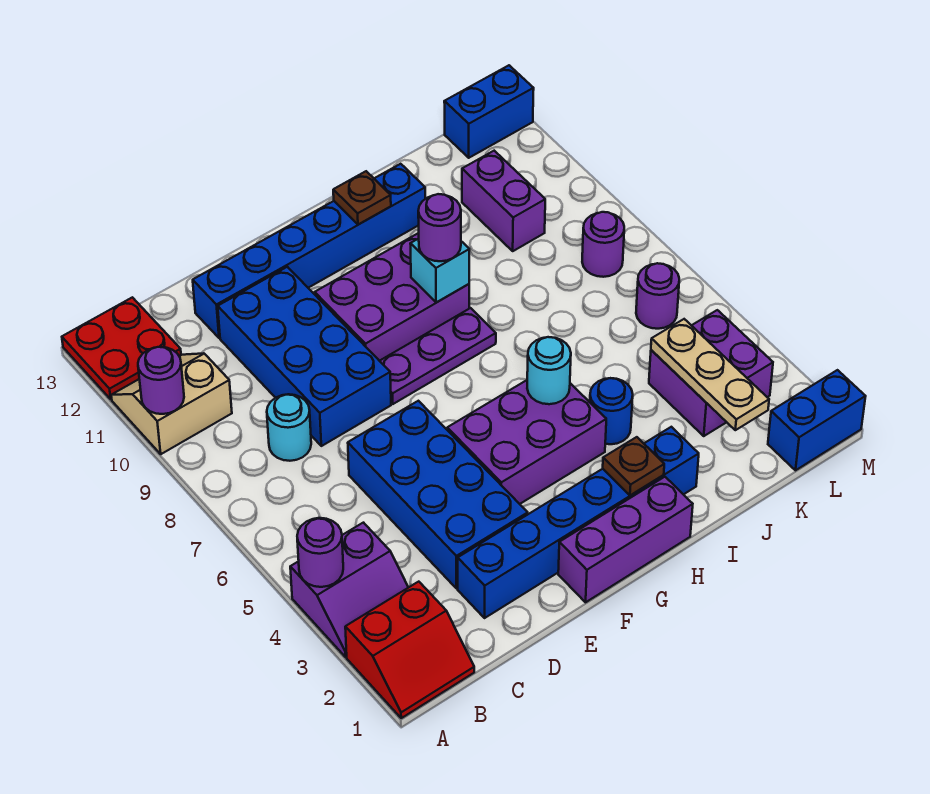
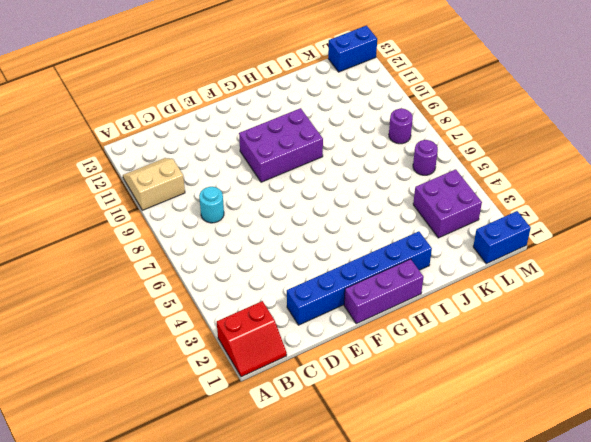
none -> purple 2x2 slope [290,523,408,657]
none -> red 2x2 plate [62,297,181,399]
none -> blue 2x4 brick [348,401,528,589]

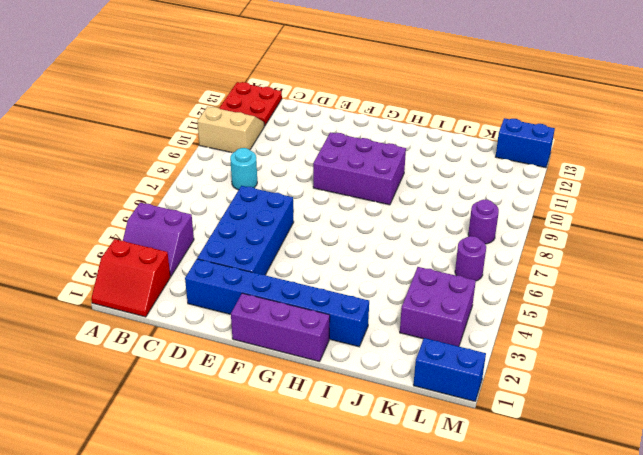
none -> blue 2x4 brick [218,267,391,446]
none -> blue 1x6 brick [193,164,425,338]
none -> purple 2x3 brick [447,380,606,504]

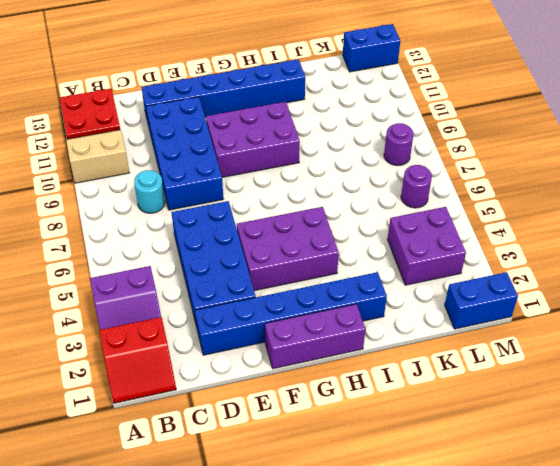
none -> purple 1x3 plate [380,308,496,404]
none -> blue 1x1 round brick [590,378,633,444]
none -> purple 1x2 brick [462,151,545,251]

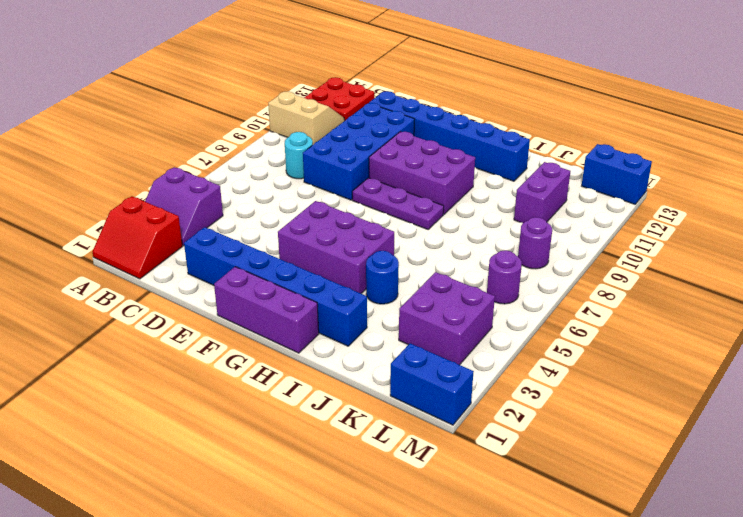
none -> blue 2x4 brick [348,401,528,589]
none -> purple 1x1 round brick [297,518,343,587]
none -> purple 1x1 round brick [138,347,184,414]

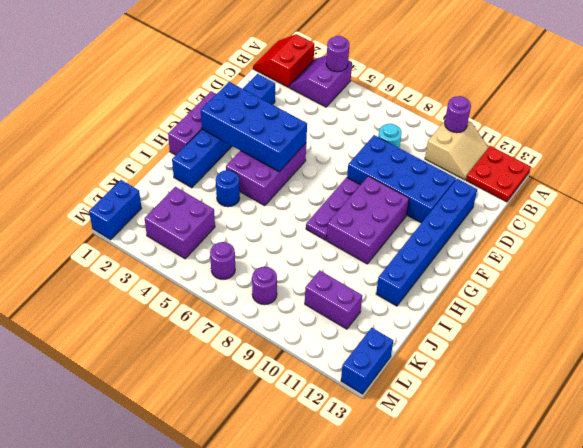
blue 2x4 brick [201,82,307,172] -> blue 2x4 brick moved to [348,401,528,589]
none -> brown 1x1 plate [603,437,664,495]
none -> cyan 1x1 round brick [527,337,571,404]
none -> cyan 1x1 brick [410,239,469,302]

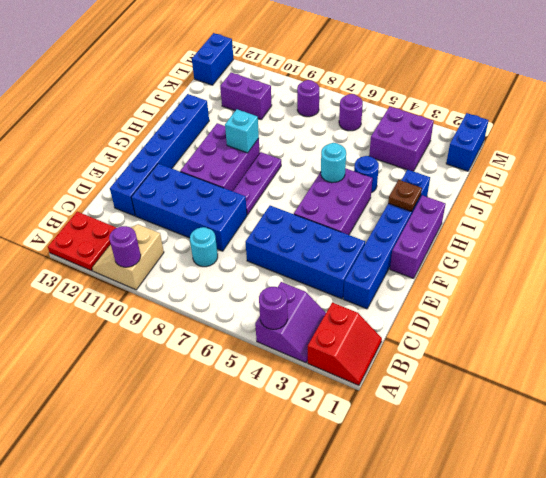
none -> brown 1x1 plate [333,171,391,225]
none -> tan 1x3 plate [651,319,769,430]
none -> purple 1x1 round brick [418,194,461,261]

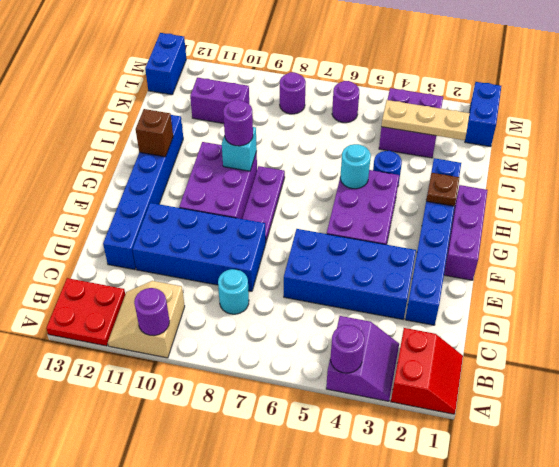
brown 1x1 brick [136,109,173,157] -> brown 1x1 plate [333,171,391,225]

